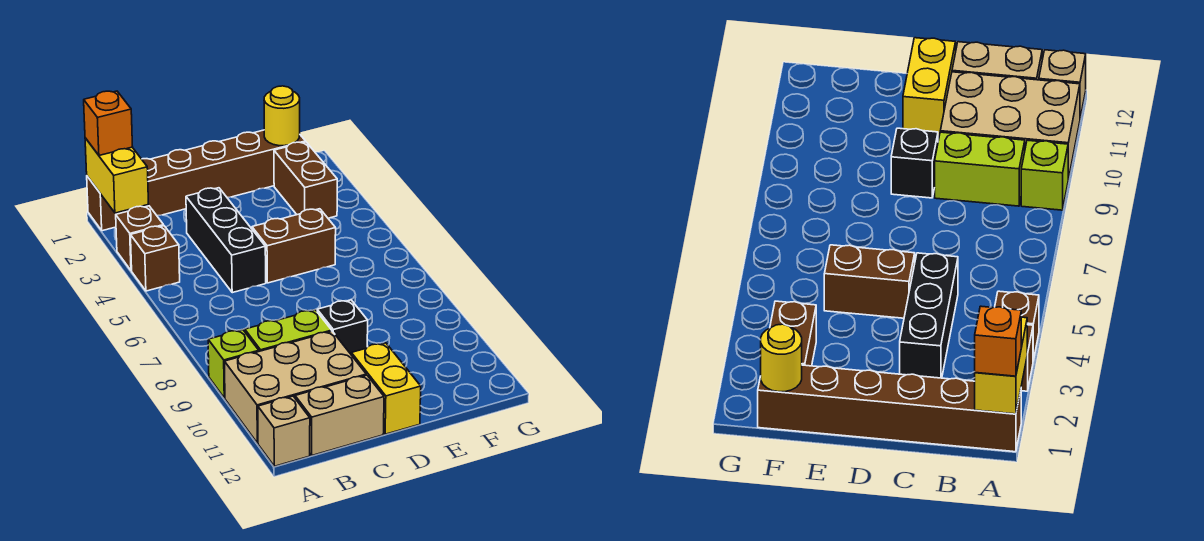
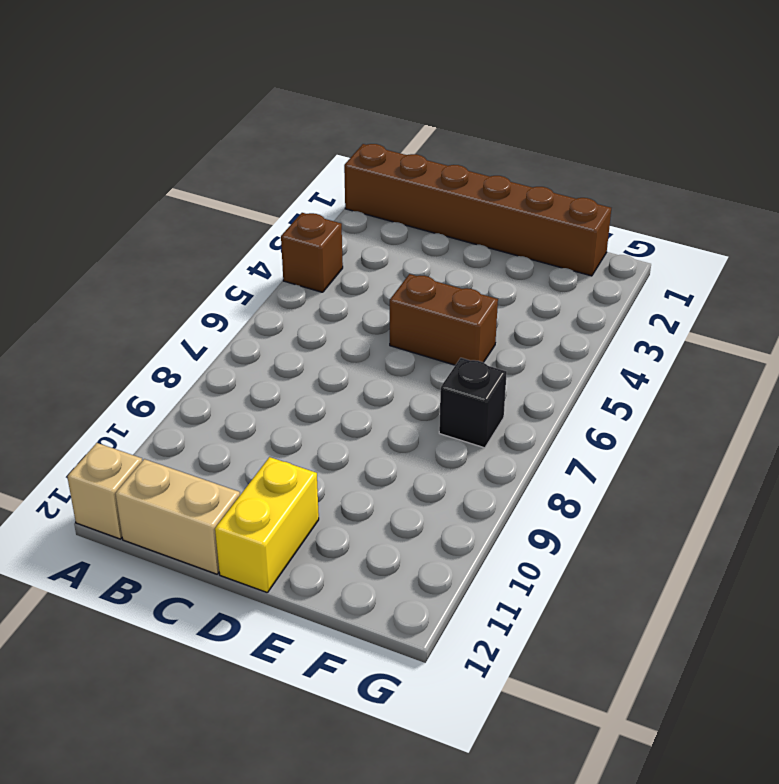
black 1x1 brick [439,358,507,448] -> black 1x1 brick moved to [317,300,368,354]
none -> brown 1x1 brick [116,206,164,271]
none -> lime 1x1 brick [208,330,259,398]
none -> tan 2x3 brick [225,331,366,443]

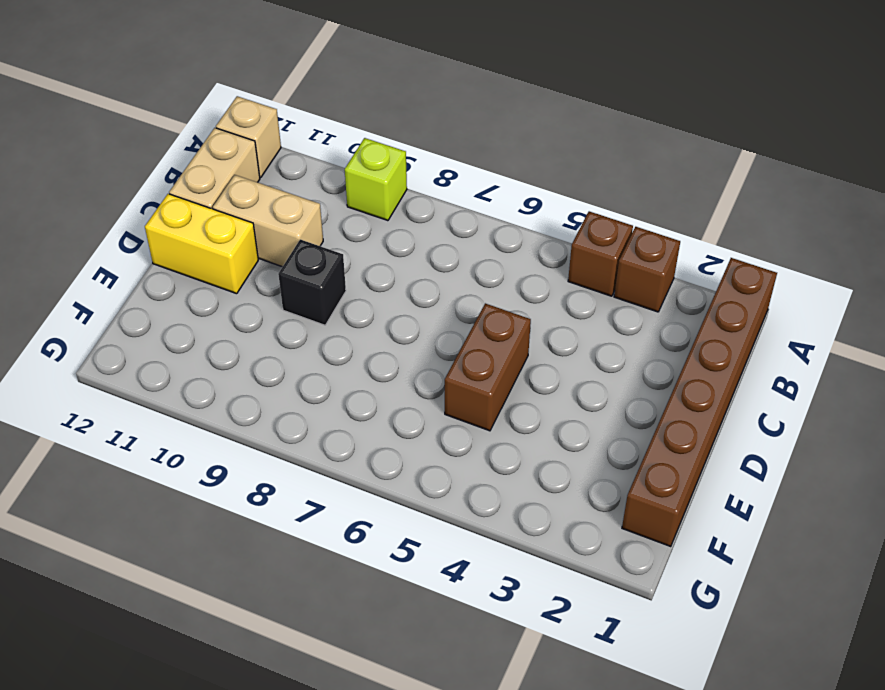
tan 1x2 brick [213,175,323,267] -> tan 2x3 brick [225,331,366,443]
none -> lime 1x2 brick [245,310,332,351]
none -> black 1x3 brick [186,188,266,293]
none -> brown 1x2 brick [274,142,337,218]

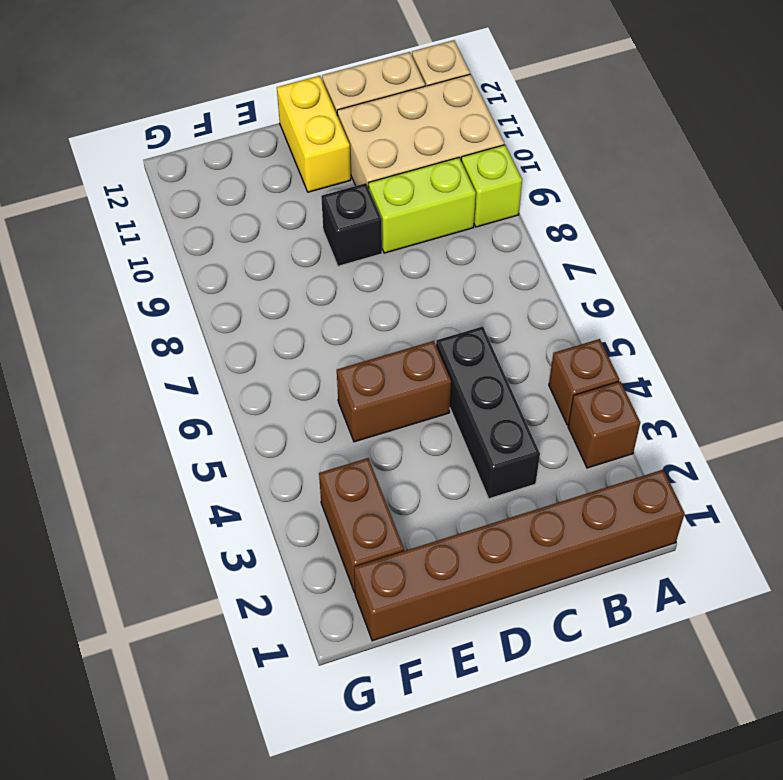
none -> yellow 1x2 brick [85,138,149,213]
none -> yellow 1x1 round brick [264,86,300,146]
none -> orange 1x1 brick [84,91,133,155]

